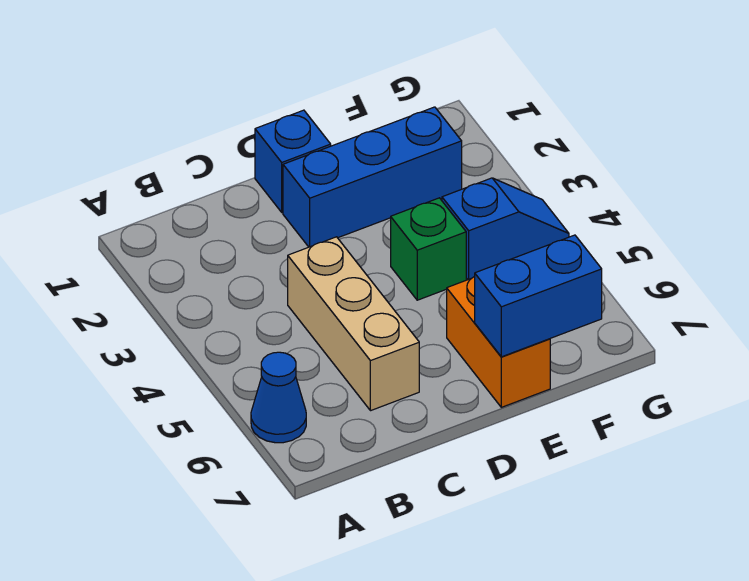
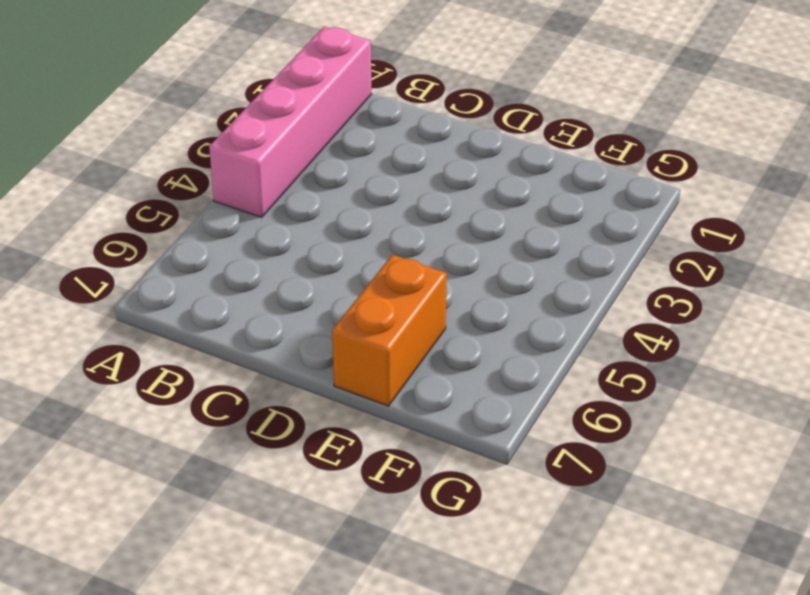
pink 1x4 brick [209,26,371,217] -> none
none -> blue 1x1 cone [251,352,306,443]
none -> tan 1x3 brick [288,237,419,411]

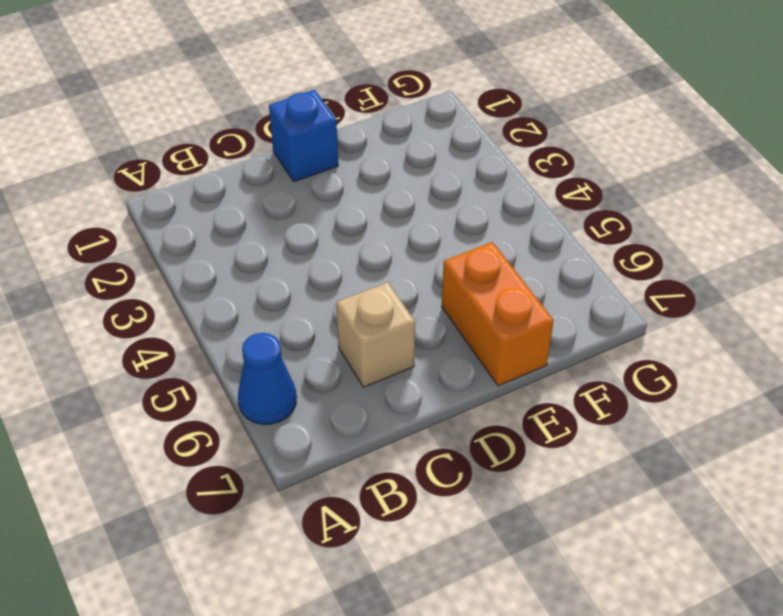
tan 1x1 brick [336,282,415,387] -> tan 1x3 brick [288,237,419,411]
none -> blue 1x3 brick [283,107,462,247]
none -> green 1x1 brick [391,198,466,300]

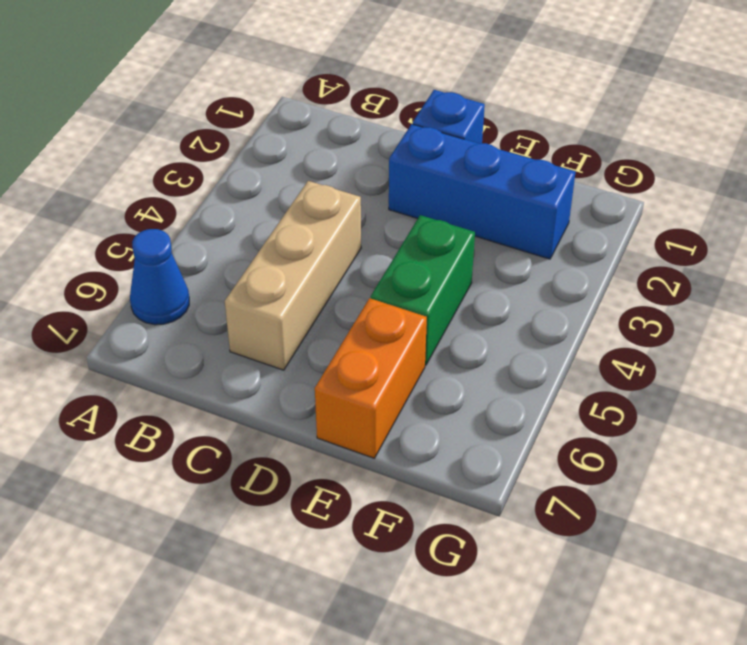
green 1x2 brick [371,215,475,365] -> green 1x1 brick [391,198,466,300]
none -> blue 1x2 slope [442,178,569,279]
none -> blue 1x2 brick [475,235,602,357]

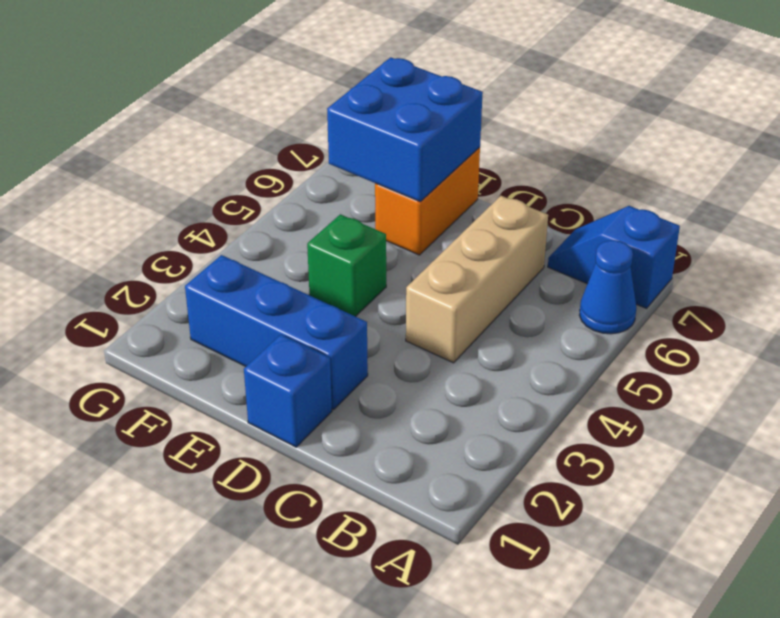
blue 1x2 slope [548,206,680,308] -> blue 1x2 slope moved to [442,178,569,279]
blue 2x2 brick [327,57,483,202] -> blue 1x2 brick [475,235,602,357]

